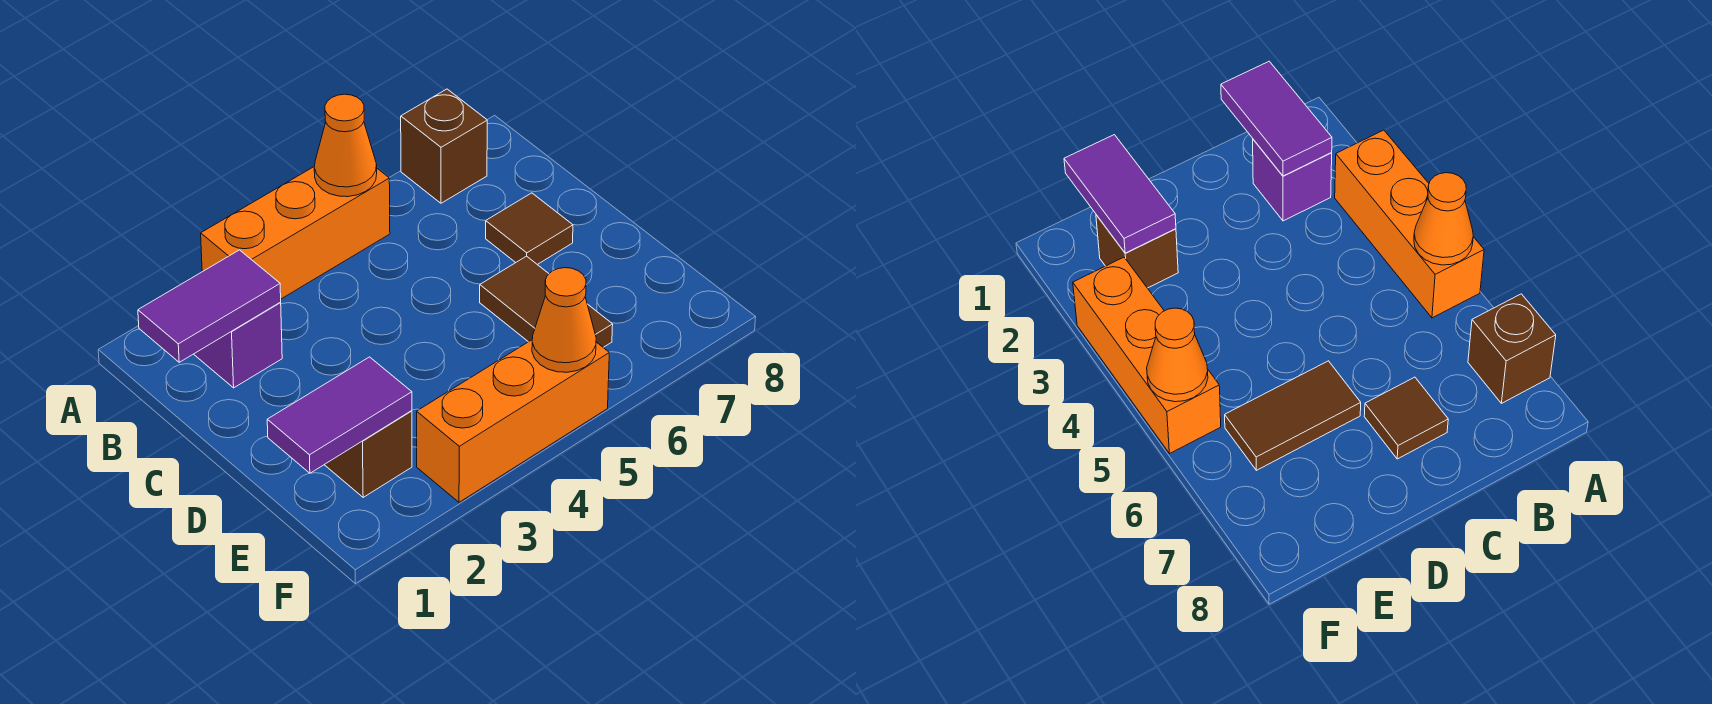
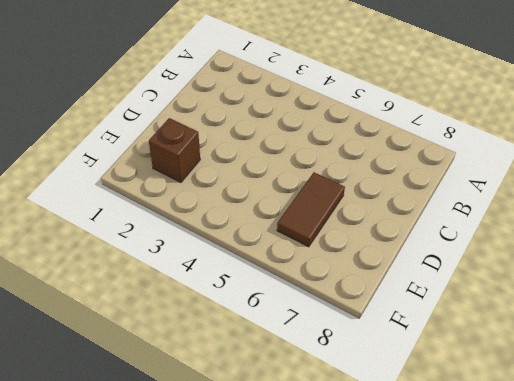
none -> orange 1x3 brick [201,167,390,299]
none -> brown 1x1 brick [401,89,487,203]

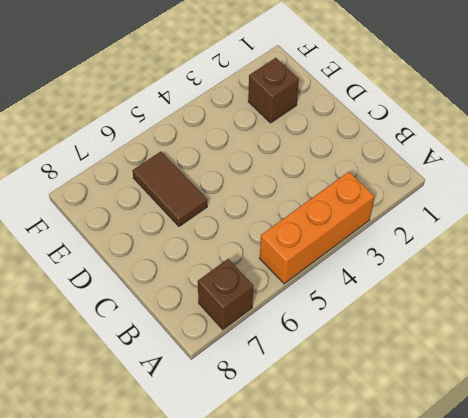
none -> purple 1x1 brick [194,303,282,388]
none -> brown 1x1 tile [486,193,573,265]

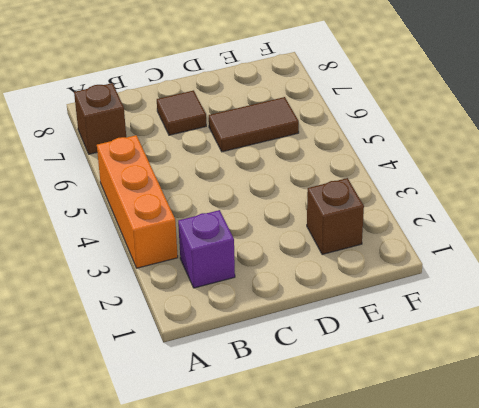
none -> orange 1x3 brick [417,340,609,502]
none -> orange 1x1 cone [314,94,377,197]

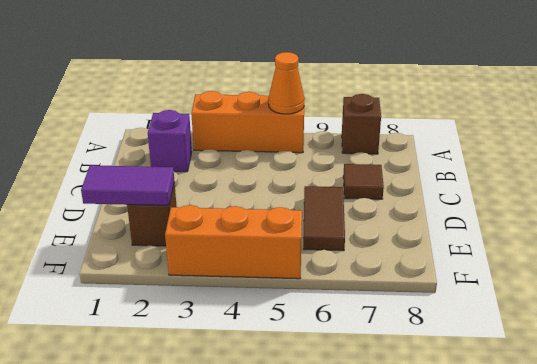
none -> purple 1x2 tile [138,250,281,362]
none -> orange 1x1 cone [532,268,596,372]

